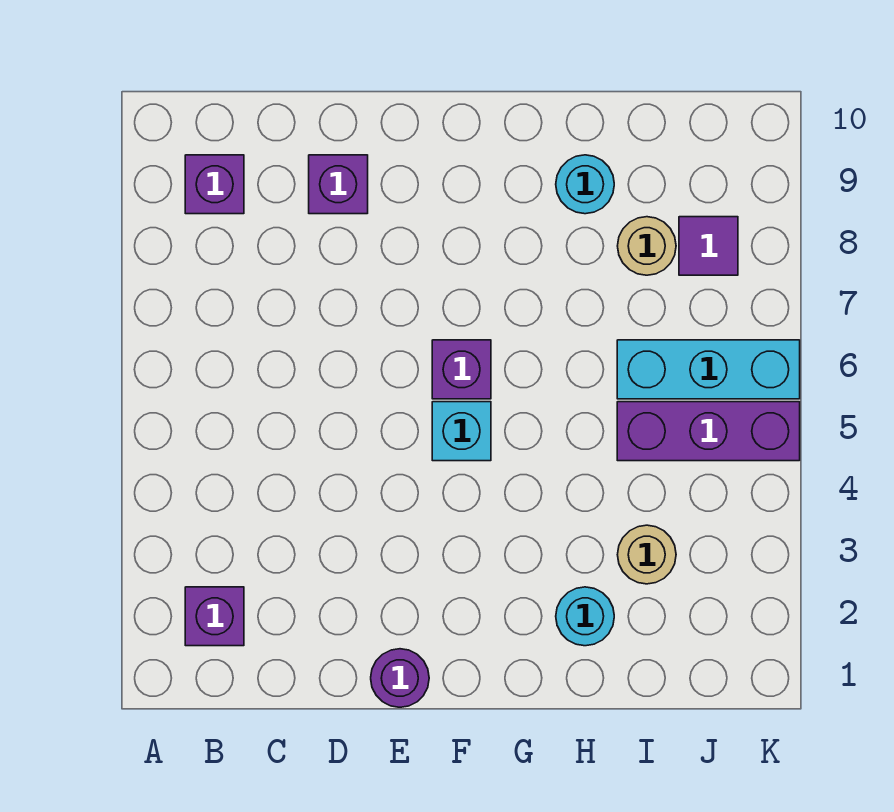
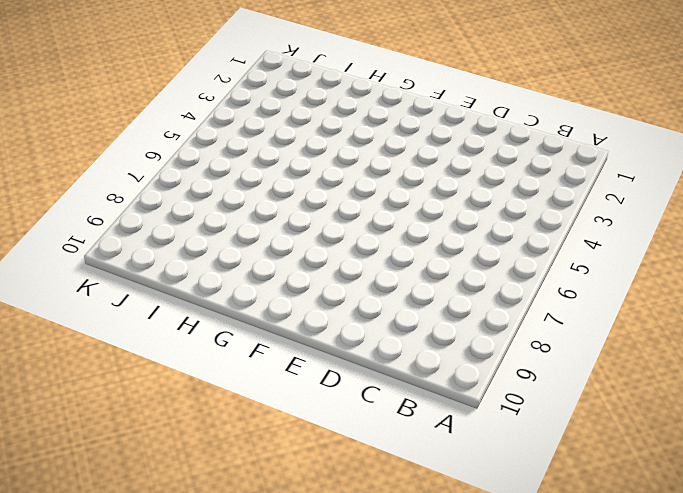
none -> purple 1x1 brick [185,587,244,646]
none -> purple 1x1 brick [185,155,244,214]
none -> purple 1x1 brick [309,155,368,214]

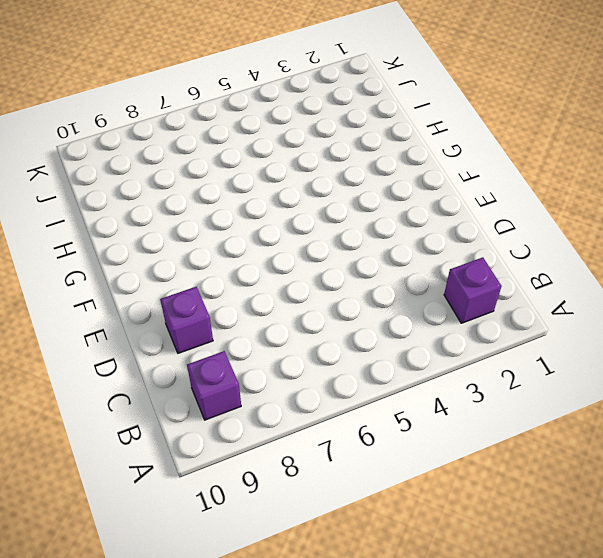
none -> purple 1x1 round brick [371,649,429,707]
none -> cyan 1x1 brick [432,402,491,461]
none -> purple 1x1 brick [432,340,491,399]

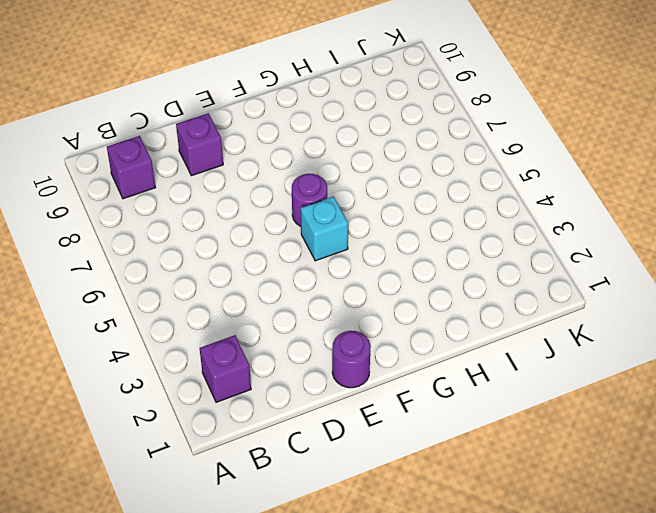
purple 1x1 round brick [292,174,327,226] -> purple 1x1 brick [432,340,491,399]
none -> cyan 1x1 round brick [556,587,614,646]
none -> cyan 1x1 round brick [556,155,614,214]
none -> tan 1x1 round brick [617,525,676,584]

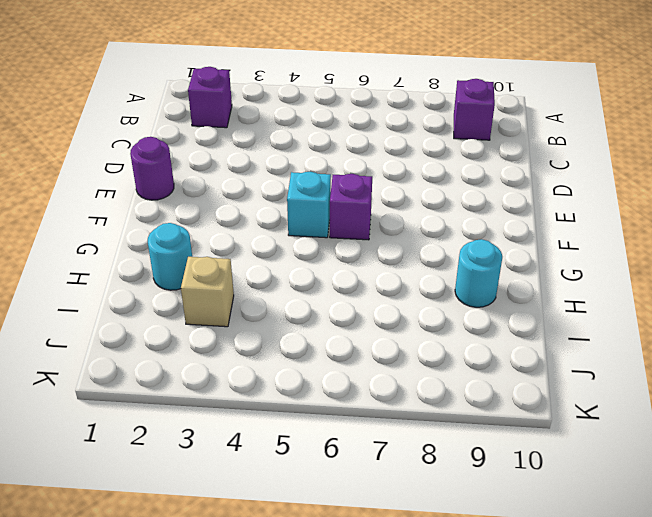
tan 1x1 brick [181,257,234,327] -> tan 1x1 round brick [617,525,676,584]
none -> purple 1x1 brick [309,155,368,214]
none -> purple 1x3 brick [617,402,800,461]
none -> cyan 1x3 brick [617,340,800,399]

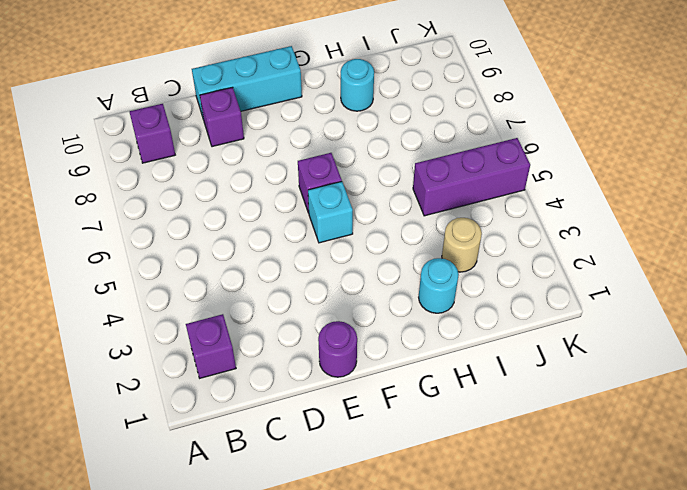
cyan 1x3 brick [192,46,302,120] -> cyan 1x3 brick moved to [617,340,800,399]
none -> tan 1x1 round brick [618,217,676,275]
none -> purple 1x1 tile [679,217,738,275]

